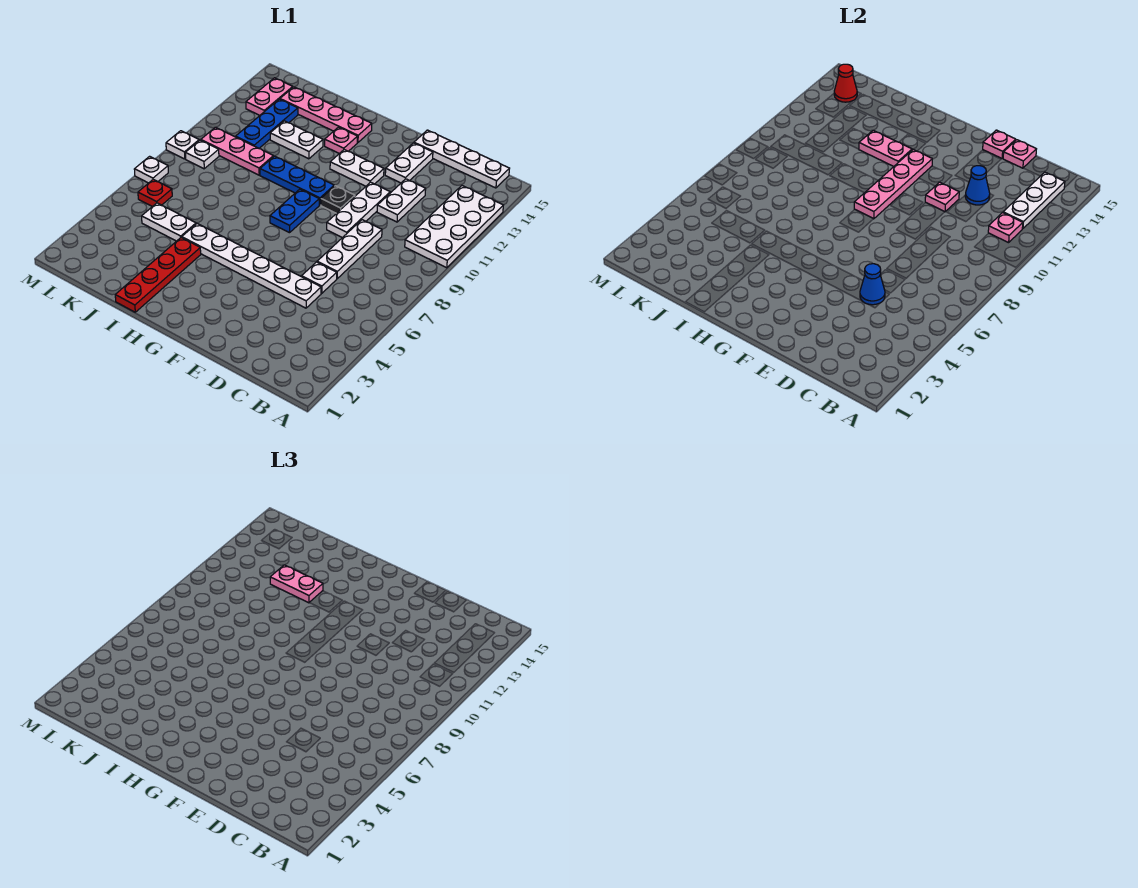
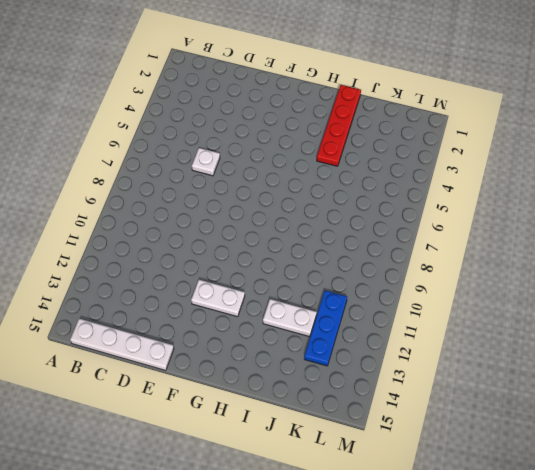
none -> white 2x4 plate [405,186,503,268]
none -> white 1x6 plate [182,224,321,308]
none -> white 1x3 plate [317,220,382,279]
none -> white 1x2 plate [377,179,426,222]

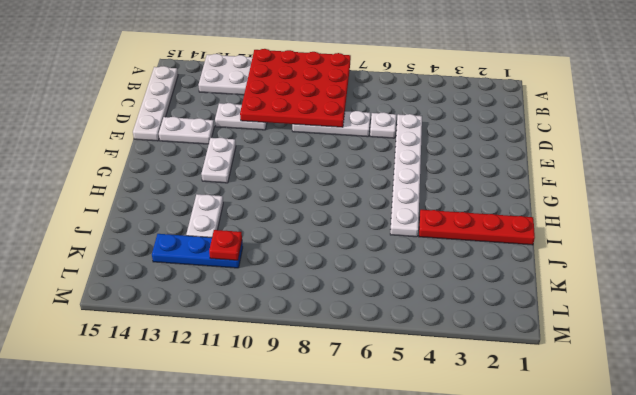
red 4x4 plate [240,49,351,127] -> pink 1x1 plate [988,213,1023,243]
red 1x1 plate [209,230,242,260] -> red 1x1 plate moved to [138,179,172,207]
none -> white 1x3 plate [327,182,390,238]
none -> black 1x1 plate [321,186,355,213]
none -> blue 1x2 plate [270,189,319,233]
none -> blue 1x3 plate [260,156,334,205]

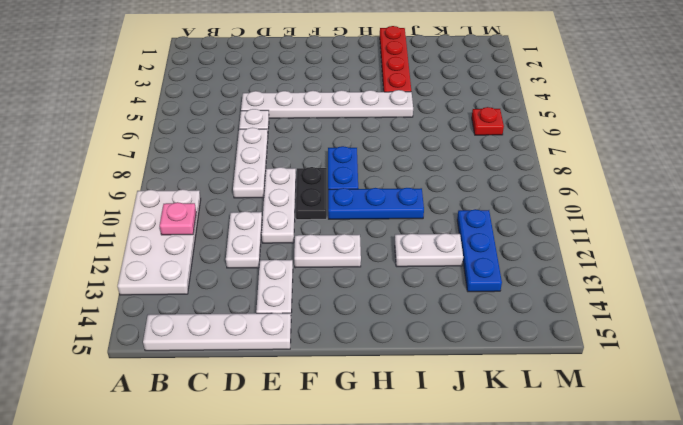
black 1x2 plate [296,167,327,220] -> black 1x1 plate [321,186,355,213]
none -> pink 1x1 plate [325,127,358,154]
none -> pink 1x4 plate [280,87,372,143]
none -> white 1x2 plate [142,203,196,241]
none -> pink 1x3 plate [201,127,273,175]

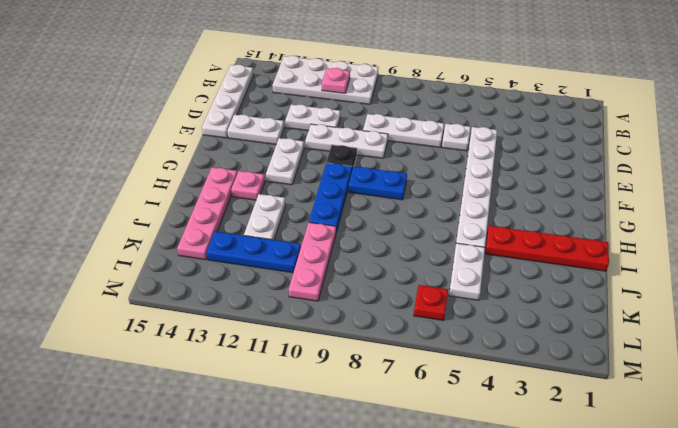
none -> white 1x1 plate [185,140,219,169]
none -> pink 1x2 plate [246,78,293,115]
none -> white 1x1 plate [134,156,168,183]
none -> white 1x1 plate [166,131,199,159]

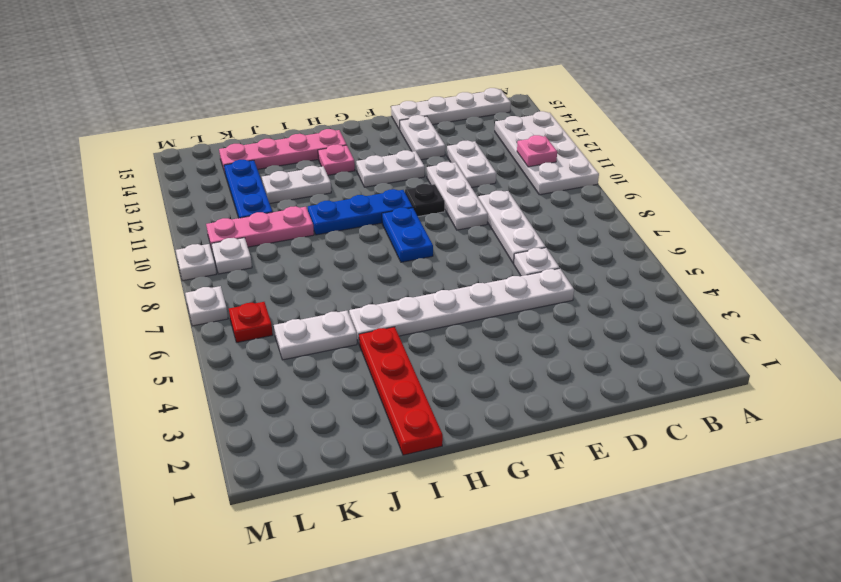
none -> pink 1x2 plate [246,78,293,115]
none -> white 1x3 plate [1003,172,1065,229]
none -> blue 1x1 cone [860,264,885,305]
none -> blue 1x1 cone [965,166,990,205]

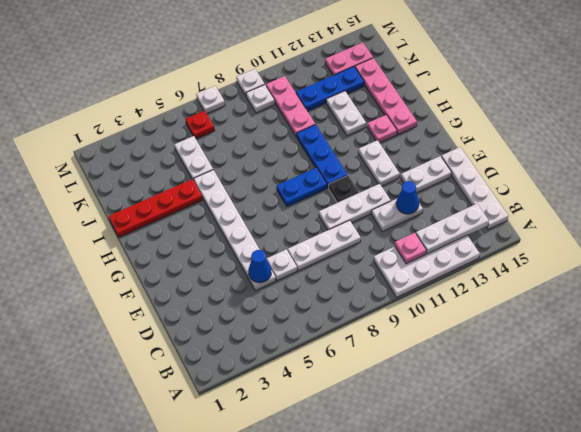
none -> pink 1x1 plate [1003,140,1036,168]
none -> pink 1x1 plate [925,182,959,212]
none -> pink 1x1 plate [983,130,1016,158]
none -> pink 1x4 plate [854,150,932,219]

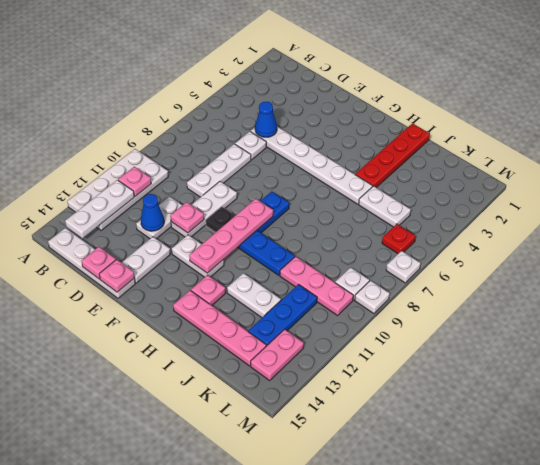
none -> pink 1x2 plate [859,130,912,166]
none -> red 1x1 cone [834,64,857,102]
none -> pink 1x2 plate [270,565,323,603]

